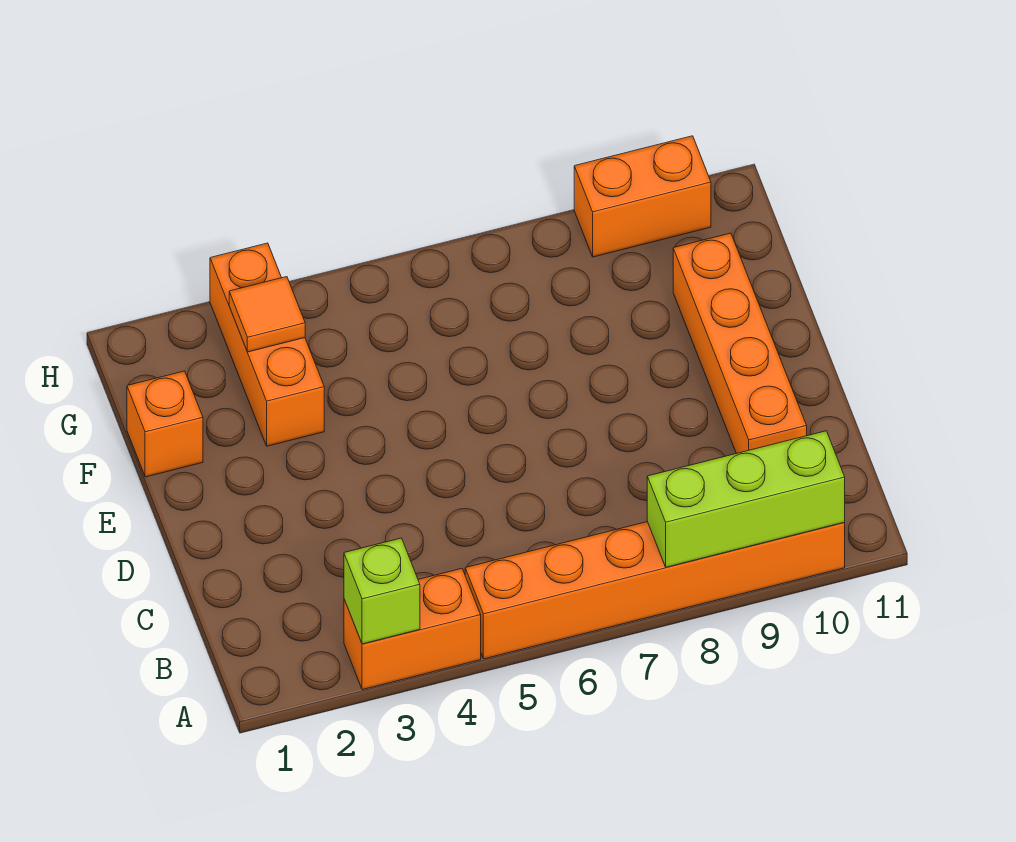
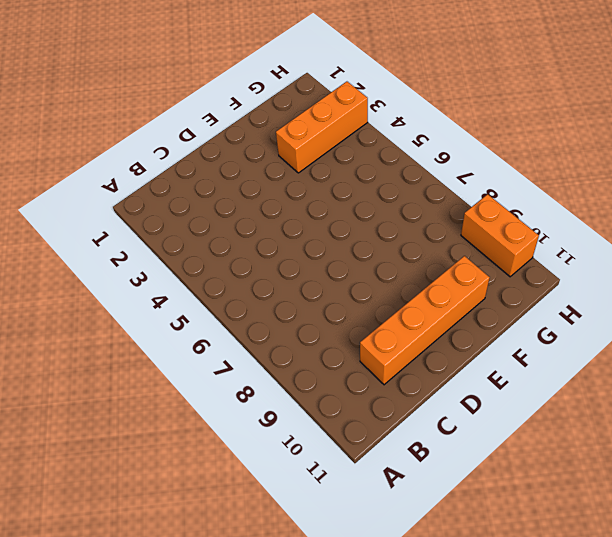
none -> orange 1x2 brick [344,569,481,690]
none -> orange 1x6 brick [465,522,845,659]

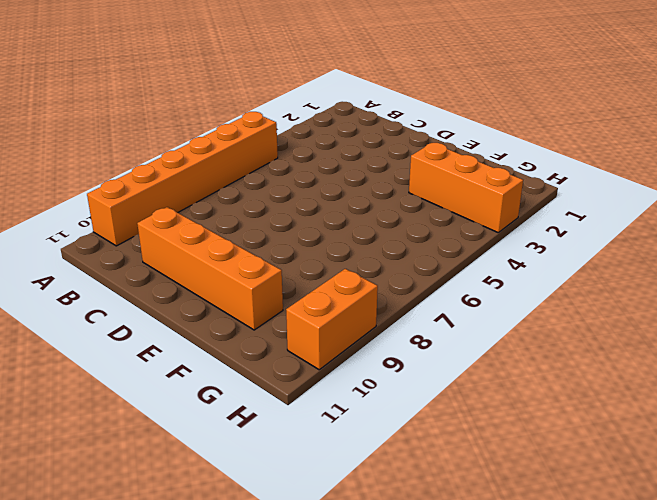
none -> orange 1x2 brick [344,569,481,690]
none -> orange 1x1 brick [127,371,203,477]

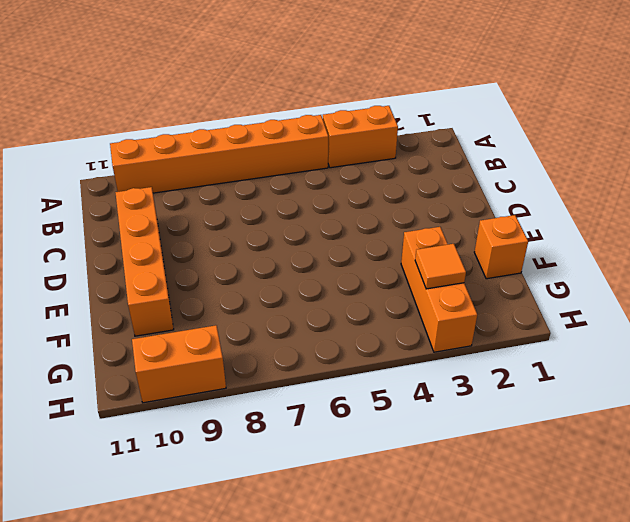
none -> lime 1x1 brick [344,538,420,644]
none -> lime 1x3 brick [647,431,845,567]

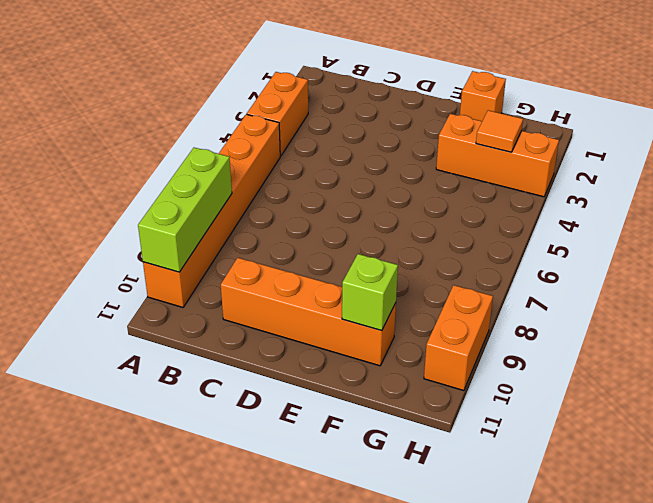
lime 1x1 brick [342,254,398,331] -> lime 1x1 brick moved to [344,538,420,644]

